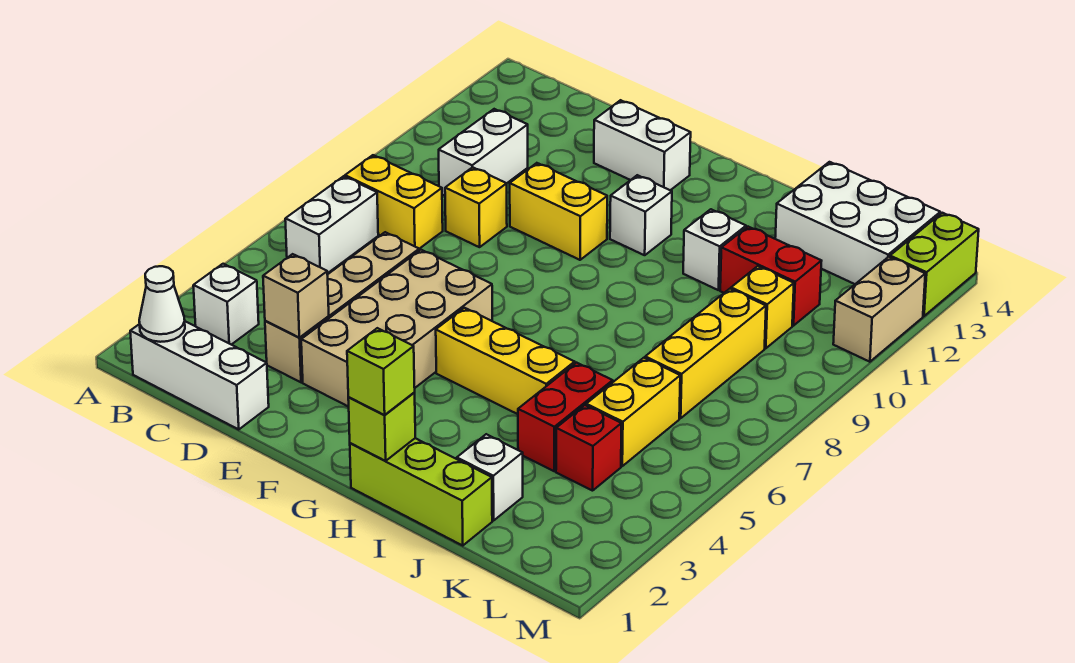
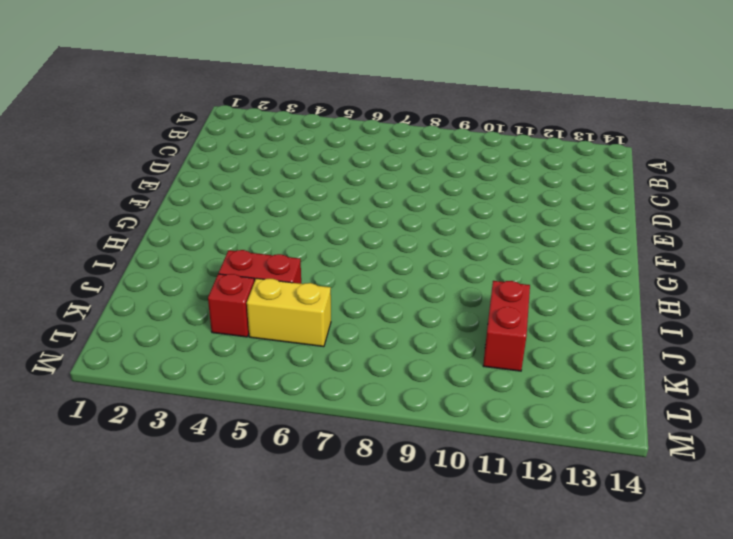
none -> white 1x3 brick [130,321,269,429]
none -> white 1x1 brick [193,264,259,345]
none -> white 1x2 brick [285,176,378,274]

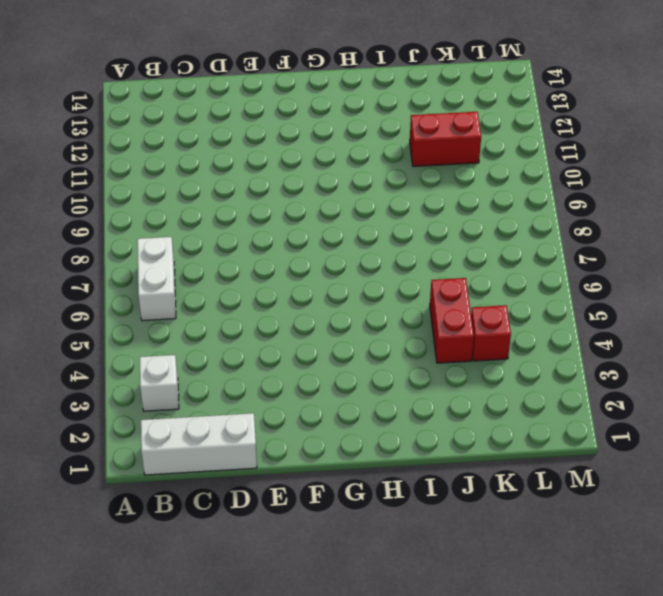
none -> yellow 1x2 brick [345,155,443,249]
none -> white 1x2 brick [439,109,528,195]
none -> tan 1x4 brick [265,232,419,382]

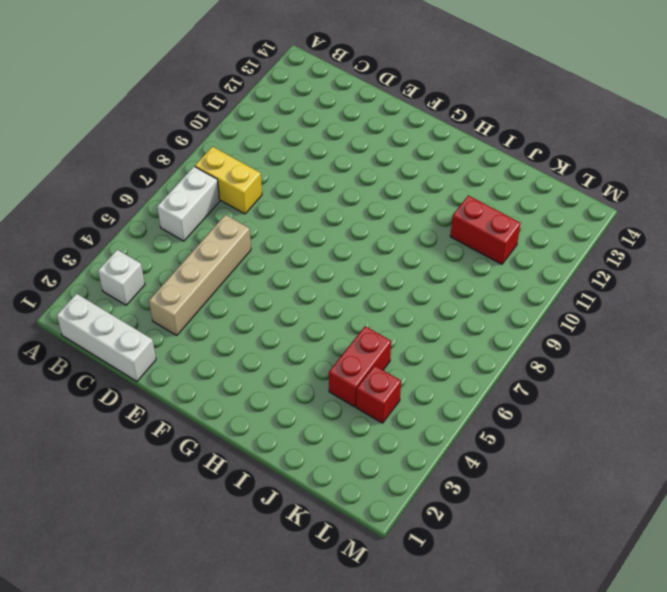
none -> white 1x2 brick [439,109,528,195]
none -> yellow 1x1 brick [445,167,507,247]
none -> tan 2x4 brick [301,250,492,407]

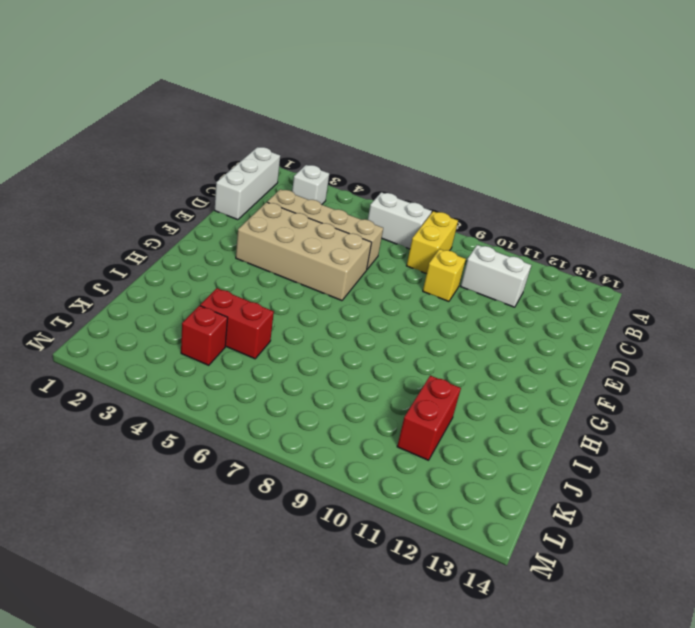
none -> yellow 1x2 brick [510,163,607,260]
none -> white 1x2 brick [594,100,691,190]
none -> yellow 1x3 brick [436,308,575,414]

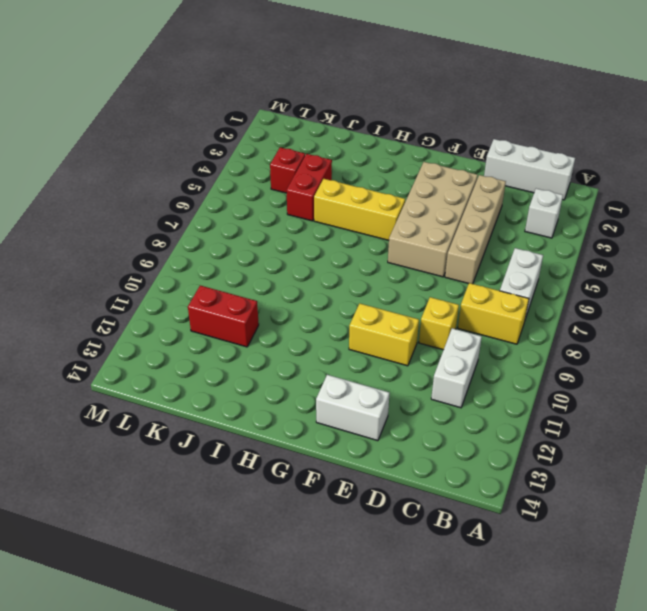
none -> white 1x1 brick [610,175,672,255]
none -> lime 1x3 brick [350,438,492,545]
none -> white 1x1 brick [683,209,746,290]

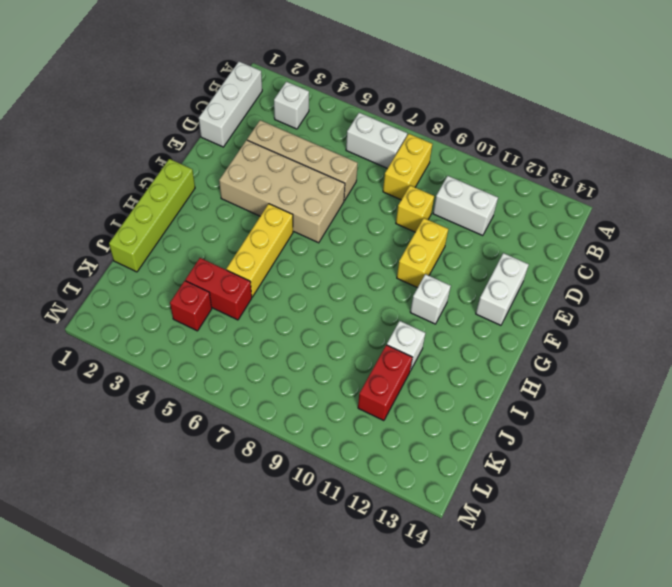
lime 1x4 brick [109,159,195,272] -> lime 1x3 brick [350,438,492,545]
none -> white 1x1 brick [457,434,523,521]
none -> white 2x3 brick [775,162,940,284]
none -> yellow 1x2 brick [586,358,680,466]

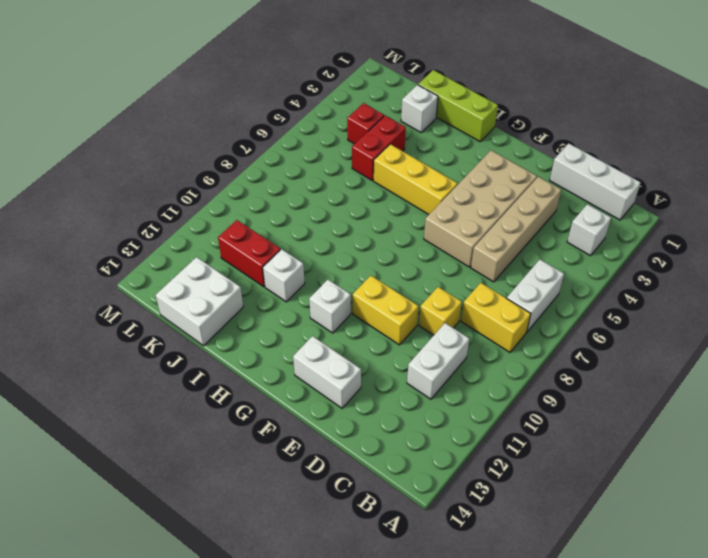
white 2x2 brick [156,257,243,346] -> white 2x3 brick [775,162,940,284]
none -> yellow 1x2 brick [586,358,680,466]
none -> yellow 1x3 brick [645,289,766,418]
none -> yellow 1x1 brick [731,266,794,348]

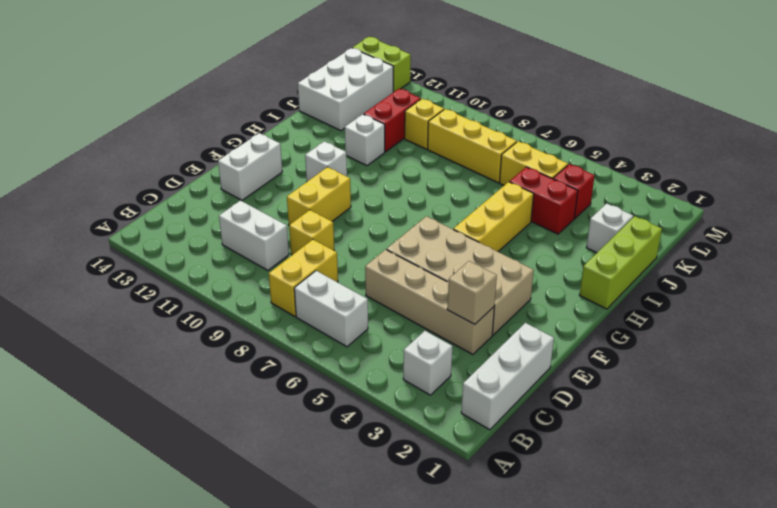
none -> tan 1x2 brick [833,257,925,362]
none -> white 1x1 cone [139,266,185,342]
none -> lime 1x1 brick [348,393,415,461]

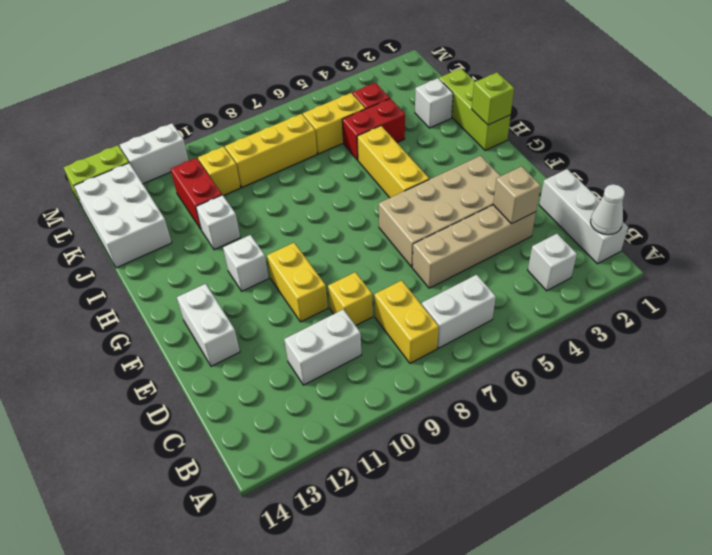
white 1x2 brick [120,123,189,184] -> tan 1x2 brick [833,257,925,362]
none -> lime 1x1 brick [347,328,415,415]

